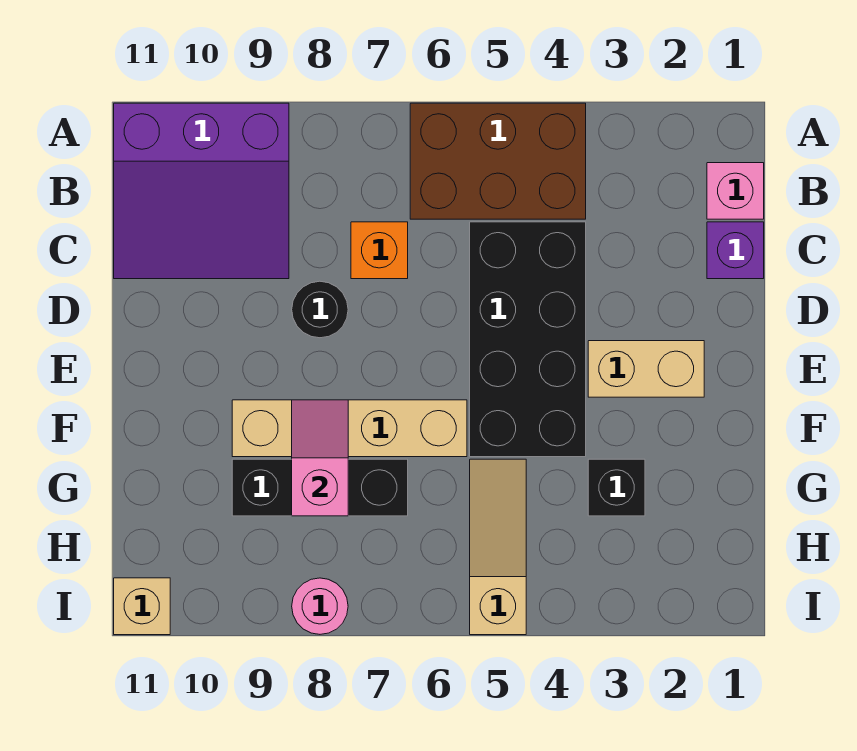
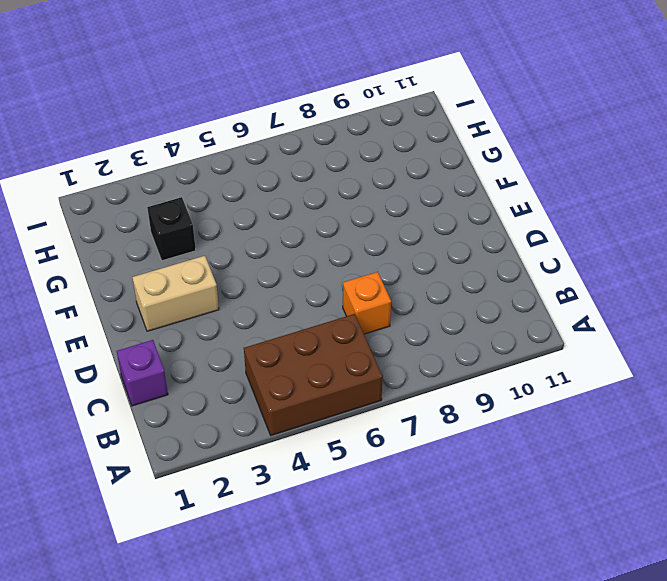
none -> purple 3x3 slope [114,103,289,279]
none -> pink 1x1 brick [707,163,764,219]
none -> black 2x4 brick [470,222,586,457]

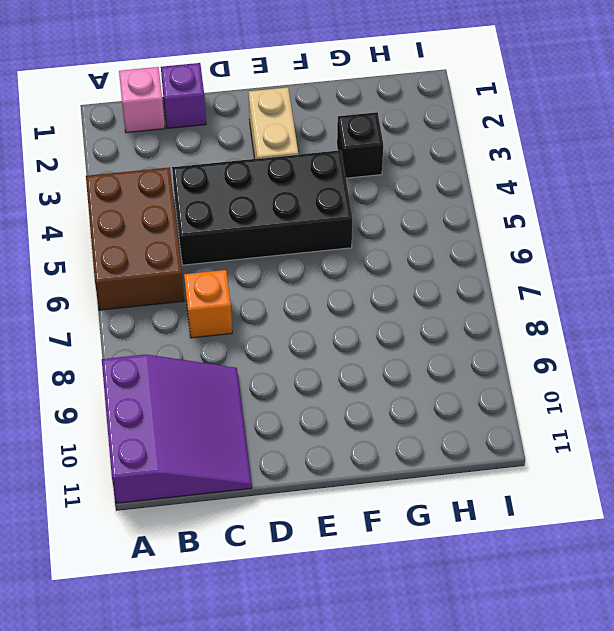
none -> black 1x1 round brick [292,281,348,338]
none -> tan 1x4 brick [232,400,467,457]
none -> tan 1x3 slope [470,459,526,635]

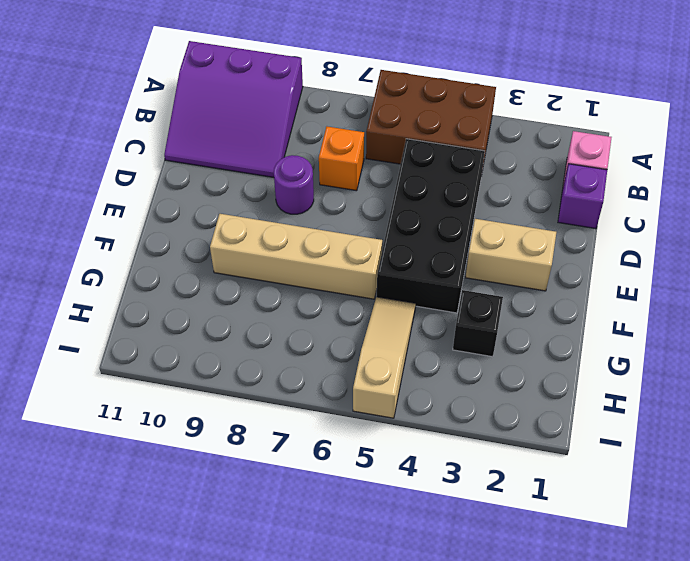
purple 1x1 round brick [274,155,314,214] -> black 1x1 round brick [292,281,348,338]
none -> black 1x3 brick [232,459,408,516]
none -> pink 1x1 round brick [292,578,348,634]
none -> tan 1x1 brick [114,578,170,635]

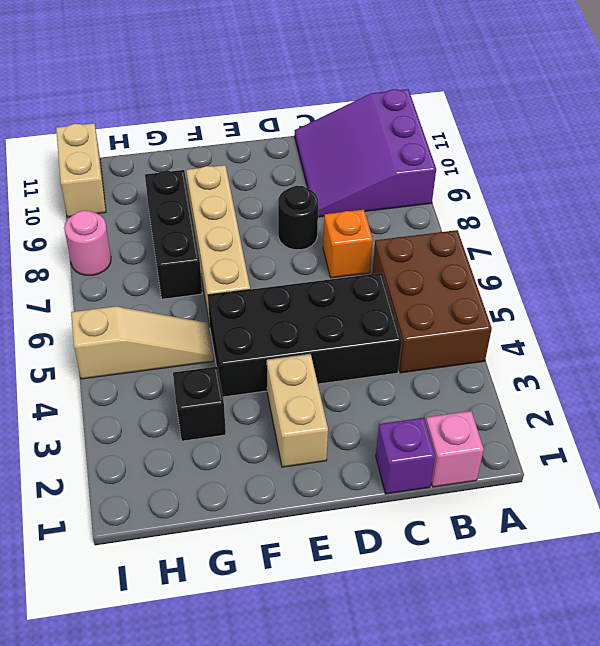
tan 1x2 brick [56,123,106,217] -> tan 1x1 brick [114,578,170,635]
none -> pink 1x2 slope [292,400,348,516]

